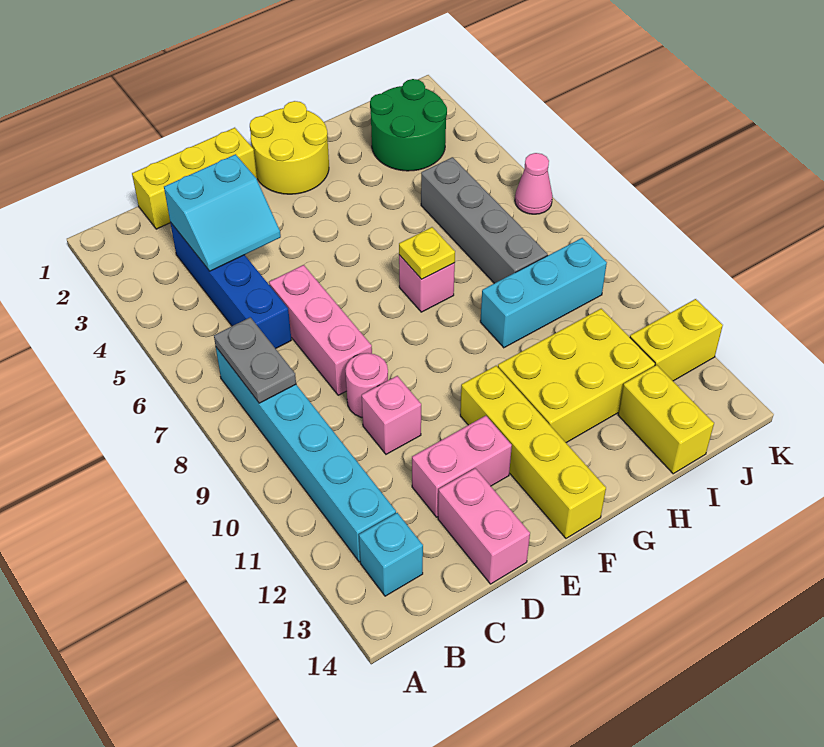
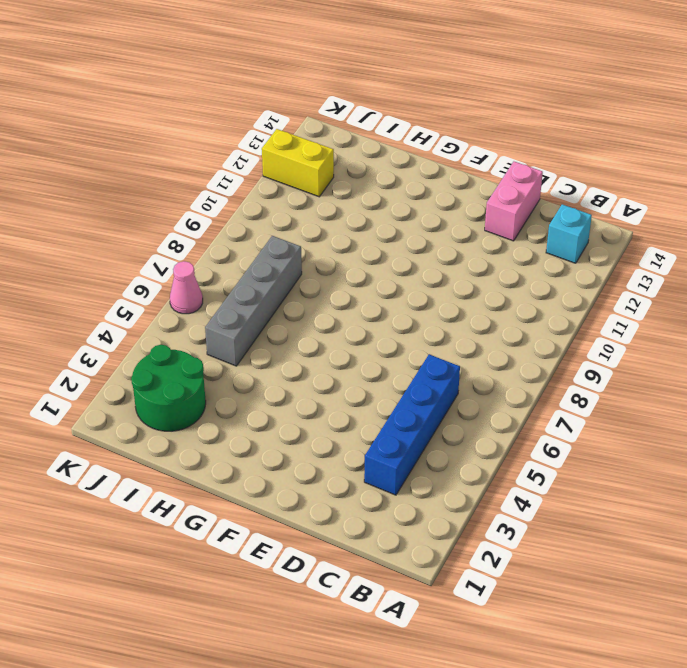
none -> cyan 1x6 brick [216,348,396,562]
none -> yellow 1x3 brick [132,128,257,229]
none -> pink 1x3 brick [269,265,372,395]

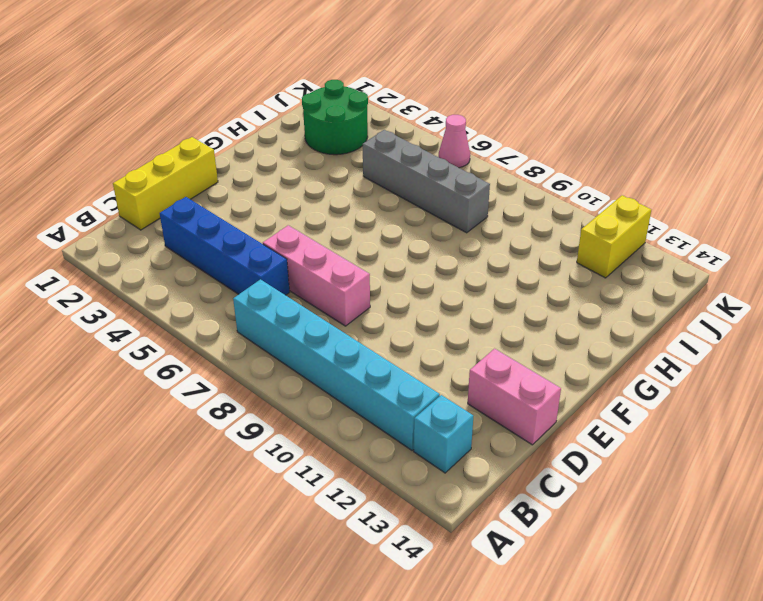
none -> pink 1x1 round brick [345,353,388,417]
none -> pink 1x1 brick [362,376,421,454]
none -> pink 1x2 brick [412,416,512,517]

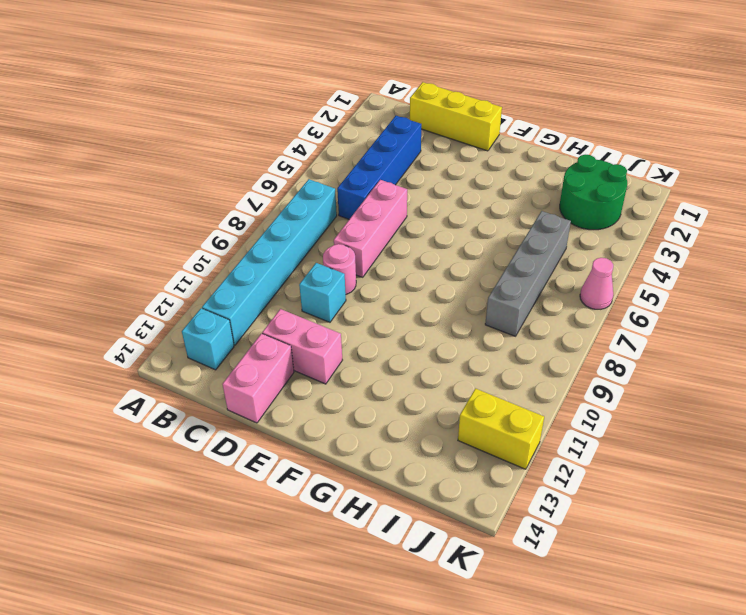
cyan 1x1 brick [299,263,346,322] -> pink 1x1 brick [362,376,421,454]
none -> yellow 2x2 round brick [250,101,329,194]
none -> yellow 1x4 brick [460,366,606,538]
none -> pink 1x1 brick [399,255,455,312]

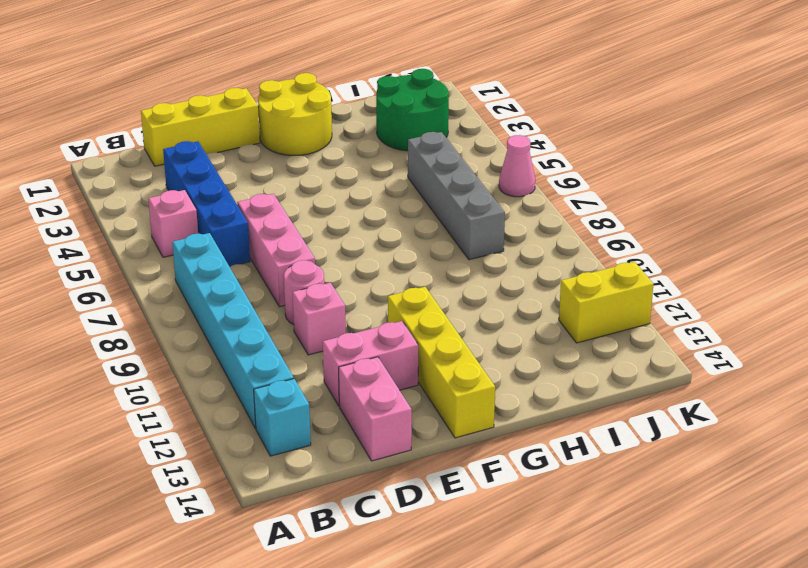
pink 1x1 brick [148,190,198,257] -> pink 1x1 brick moved to [399,255,455,312]
none -> yellow 2x3 brick [498,309,655,443]
none -> cyan 1x3 brick [480,238,607,348]
none -> yellow 1x2 brick [618,365,714,474]

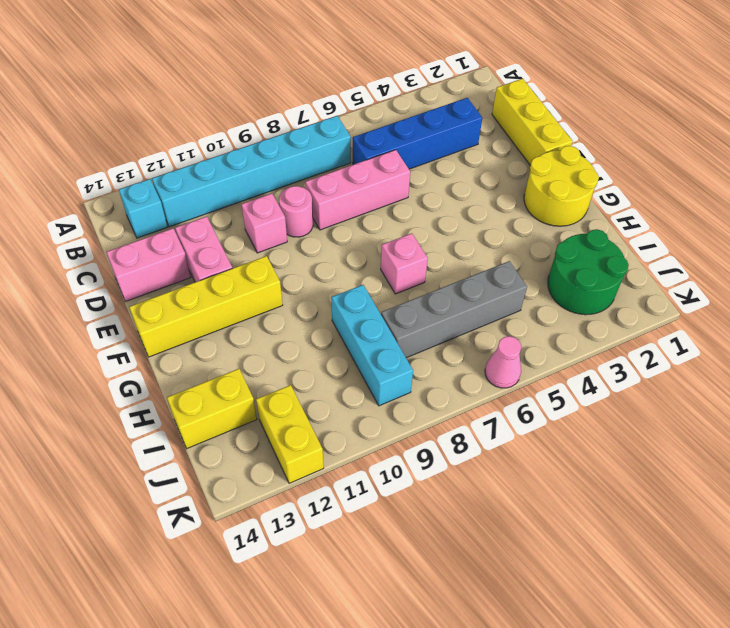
none -> yellow 2x3 brick [498,309,655,443]
none -> grey 1x2 plate [214,317,296,403]
none -> cyan 2x2 slope [164,154,281,271]

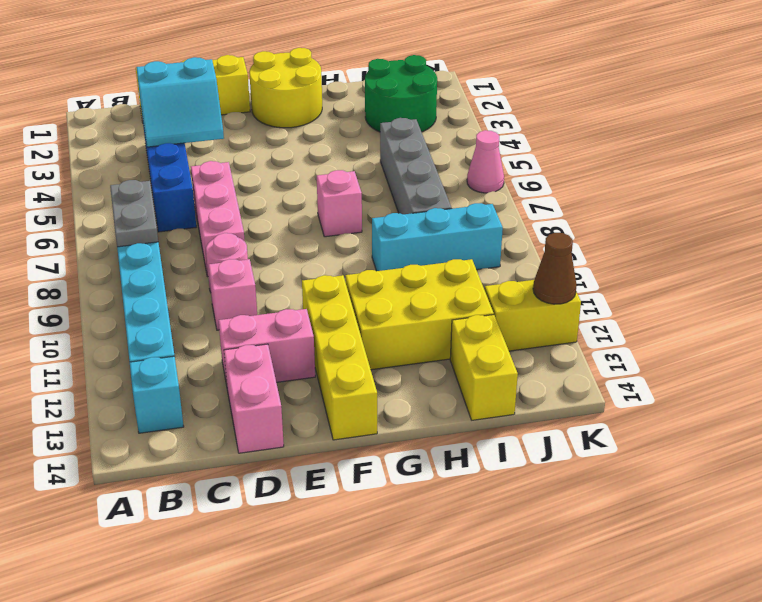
brown 1x1 cone [533,233,577,304] -> none
none -> yellow 1x1 plate [399,227,455,279]

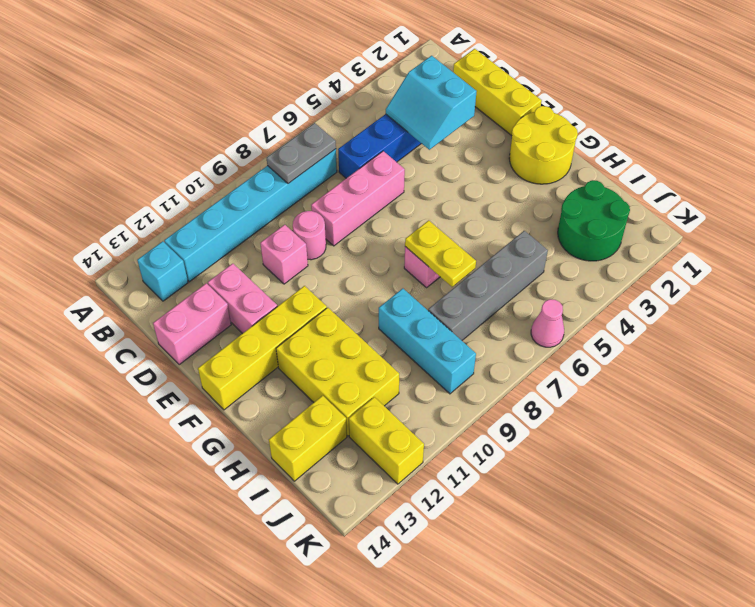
yellow 1x2 plate [405,220,476,287] -> yellow 1x1 plate [399,227,455,279]

